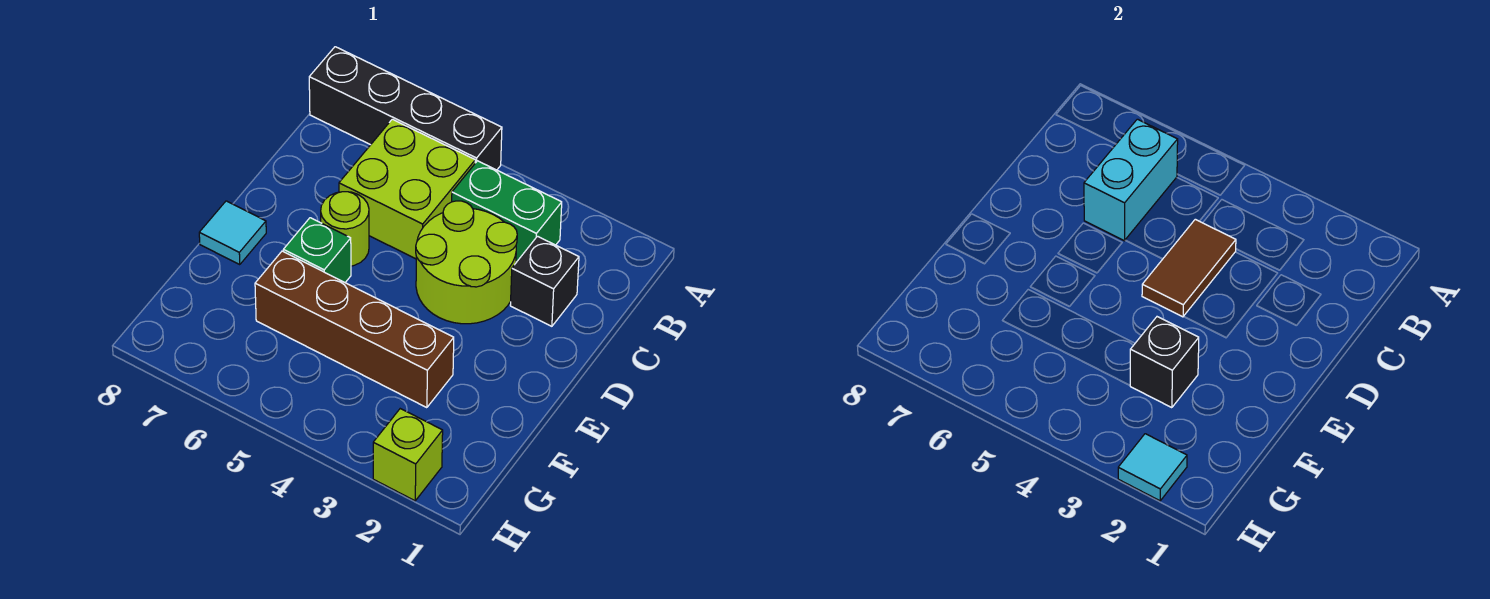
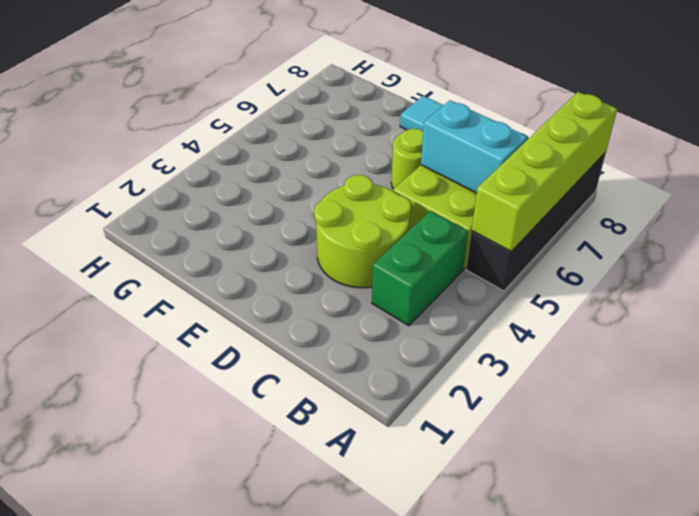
lime 1x4 brick [472,92,617,251] -> none
none -> black 1x1 brick [510,236,579,326]
none -> green 1x1 brick [283,218,351,282]
none -> brown 1x4 brick [255,251,454,408]

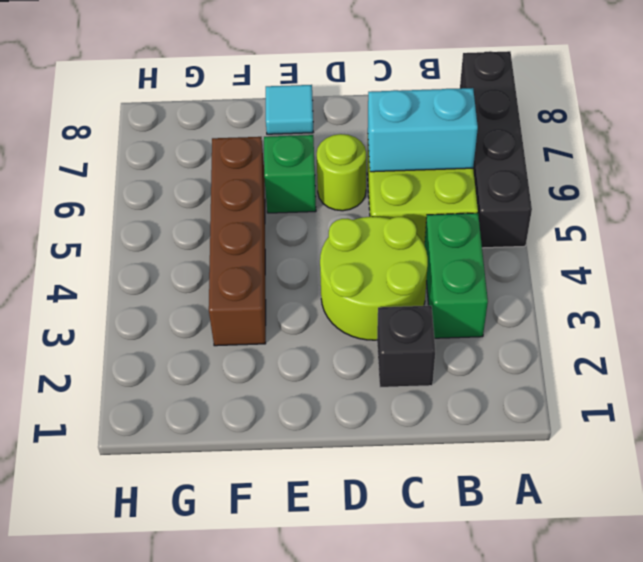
none -> lime 1x1 brick [373,409,443,501]
none -> brown 1x2 tile [1142,219,1236,317]
none -> black 1x1 brick [1130,317,1199,408]

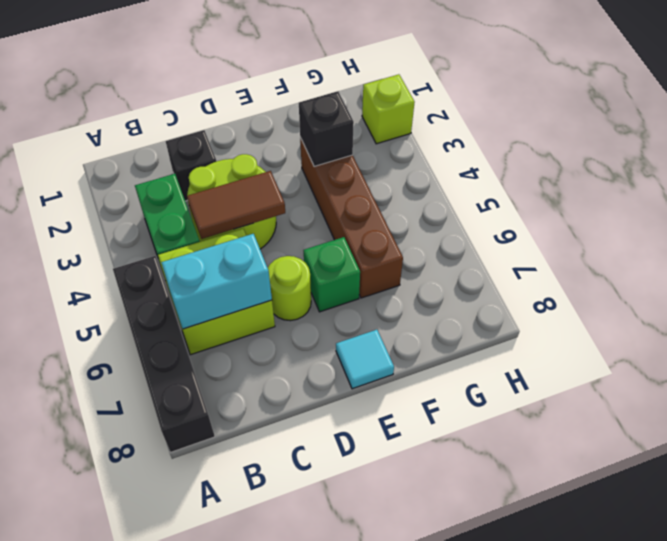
none -> cyan 1x1 tile [1118,434,1187,501]

